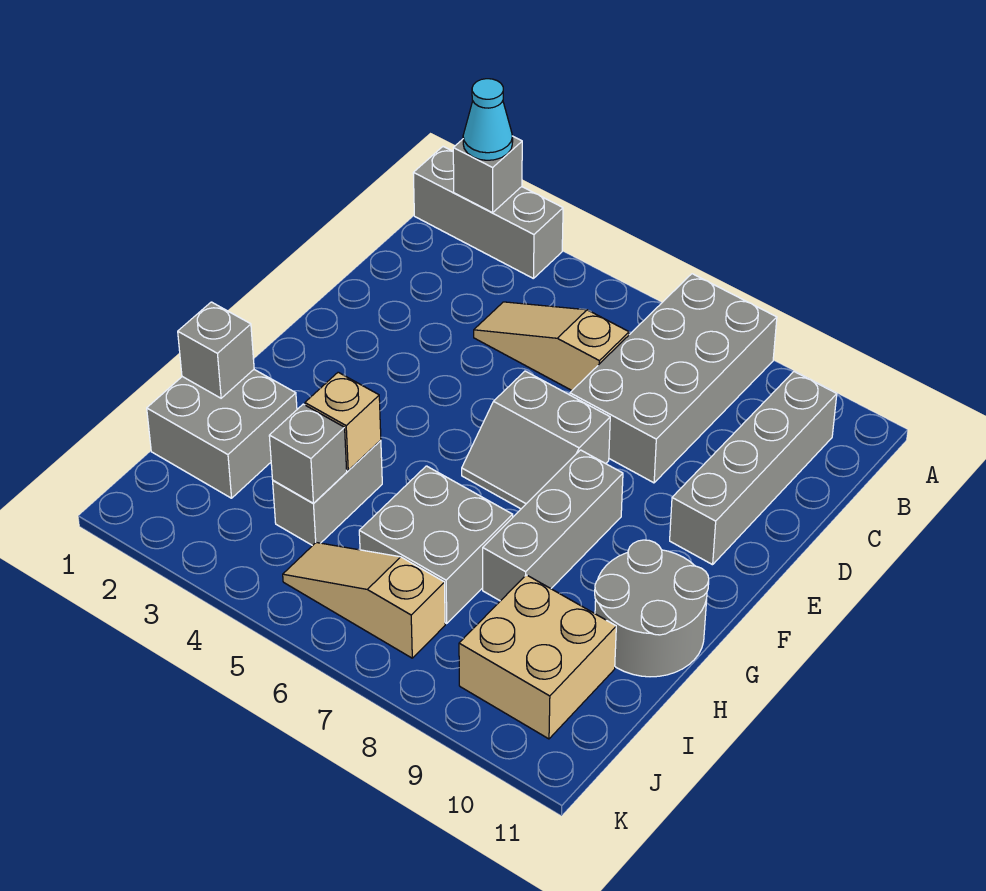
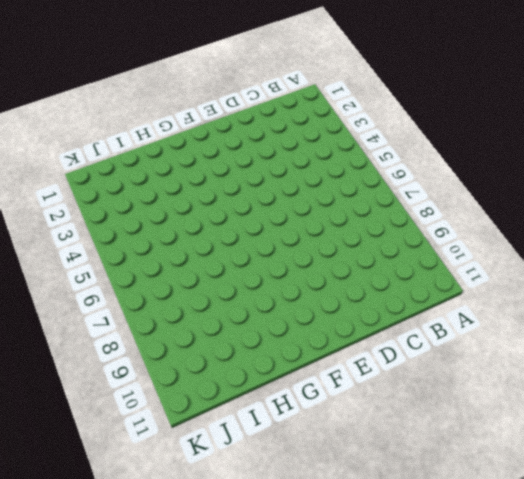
none -> grey 1x3 brick [413,147,563,279]
none -> grey 2x4 brick [570,274,777,483]
none -> grey 1x4 brick [670,372,837,565]

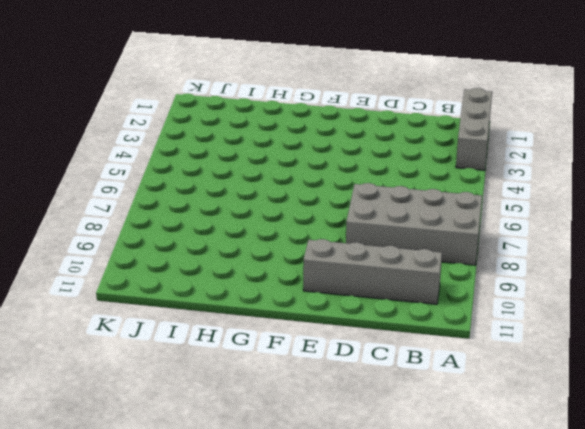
none -> tan 1x3 slope [474,302,629,390]
none -> grey 2x2 slope [462,371,610,509]
none -> grey 1x3 brick [483,450,623,601]

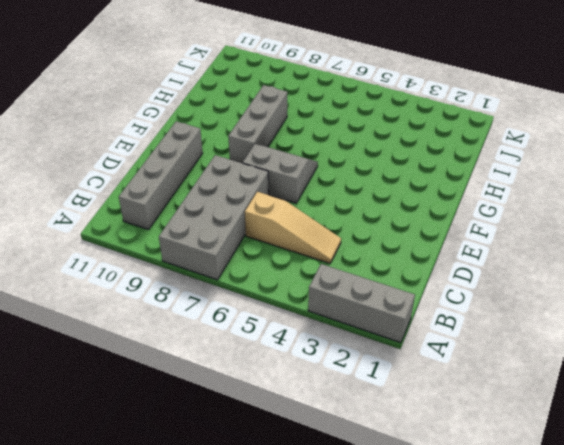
none -> grey 2x2 round brick [595,540,709,677]
none -> grey 2x2 brick [147,370,297,498]
none -> grey 1x2 brick [273,440,382,546]

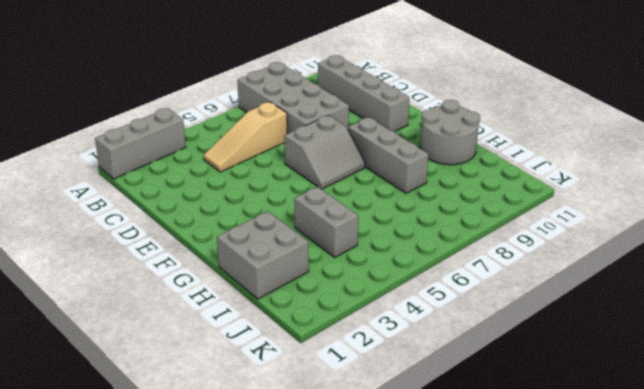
none -> grey 2x2 brick [359,466,513,623]
none -> tan 2x2 brick [459,575,616,739]
none -> tan 1x3 slope [283,543,445,658]

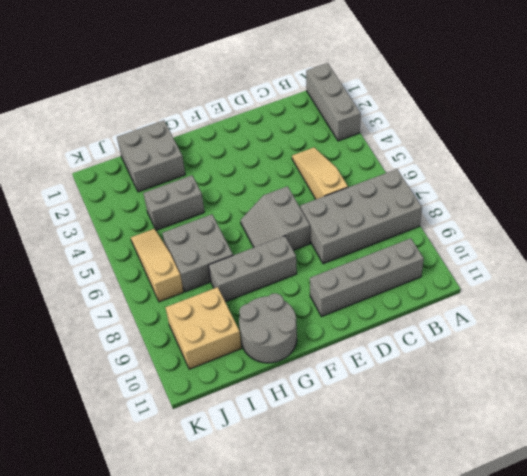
none -> grey 1x1 brick [453,136,522,213]
none -> grey 1x1 brick [178,302,254,398]
none -> tan 1x1 brick [305,372,381,471]

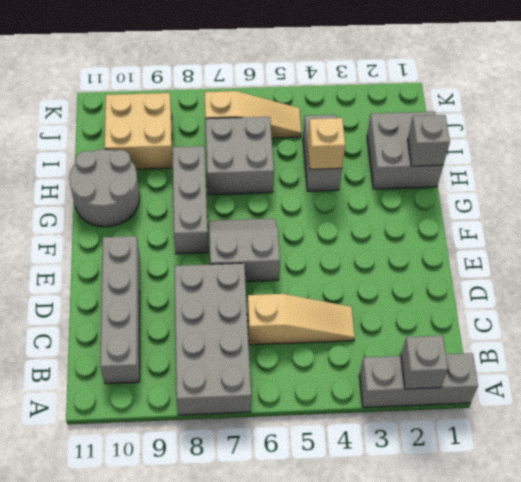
none -> grey 1x1 brick [269,404,347,503]
none -> cyan 1x1 cone [463,79,513,160]

